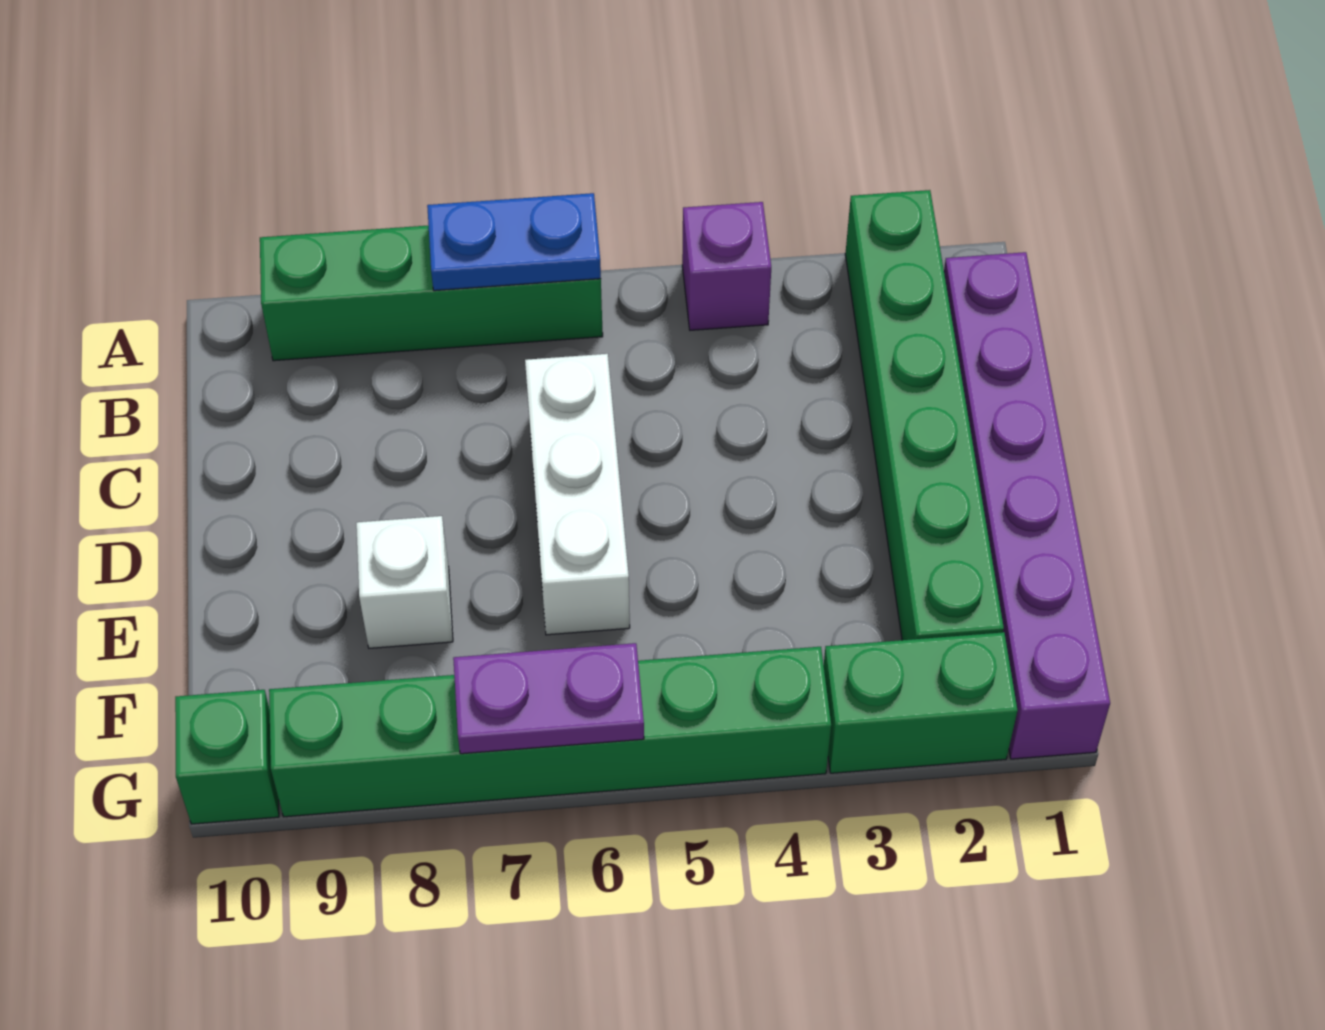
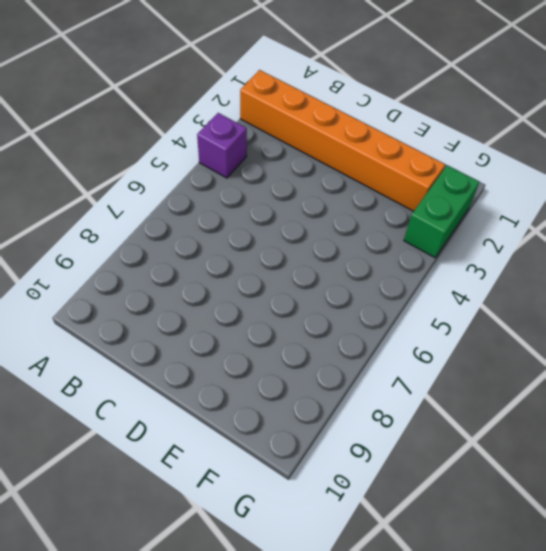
orange 1x6 brick [240,70,445,211] -> green 1x6 brick [845,190,1004,640]
none -> green 1x4 brick [260,225,603,361]
none -> purple 1x6 brick [944,252,1110,759]

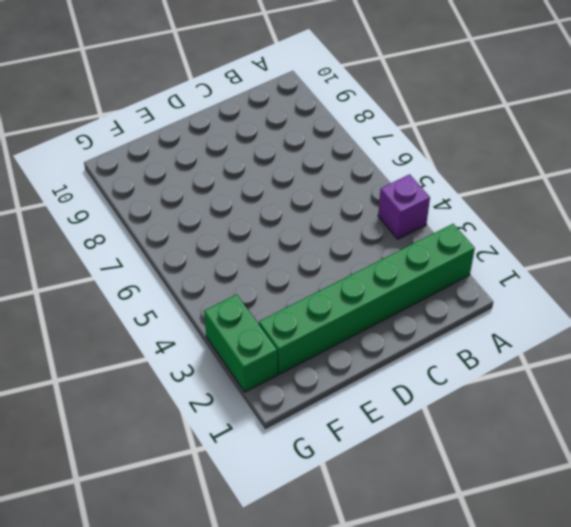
none -> green 1x4 brick [260,225,603,361]
none -> purple 1x6 brick [944,252,1110,759]

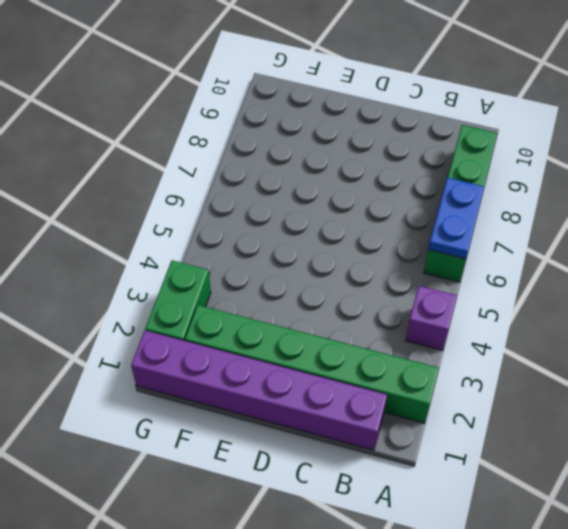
none -> white 1x3 brick [525,354,630,635]
none -> white 1x1 brick [356,516,453,648]

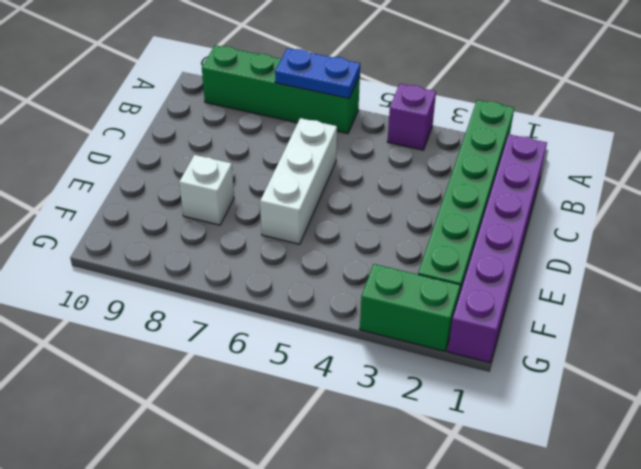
none -> green 1x6 brick [269,647,831,817]
none -> green 1x1 brick [175,690,279,824]

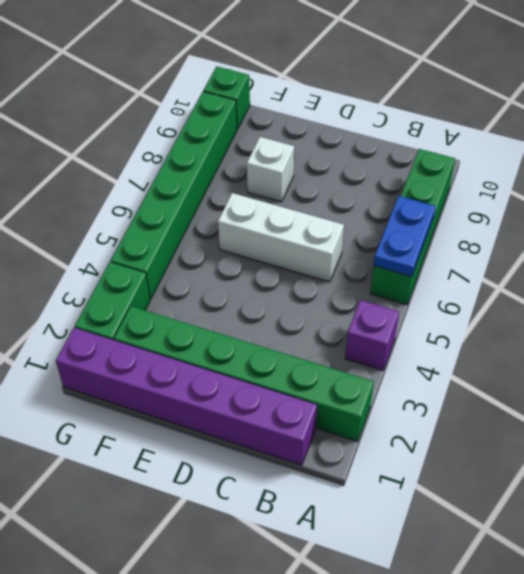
none -> purple 1x2 plate [453,643,644,754]

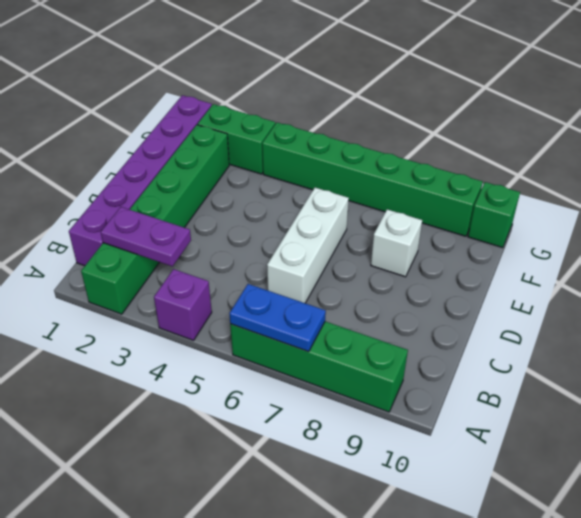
purple 1x2 plate [101,207,191,266] -> purple 1x2 plate moved to [453,643,644,754]

